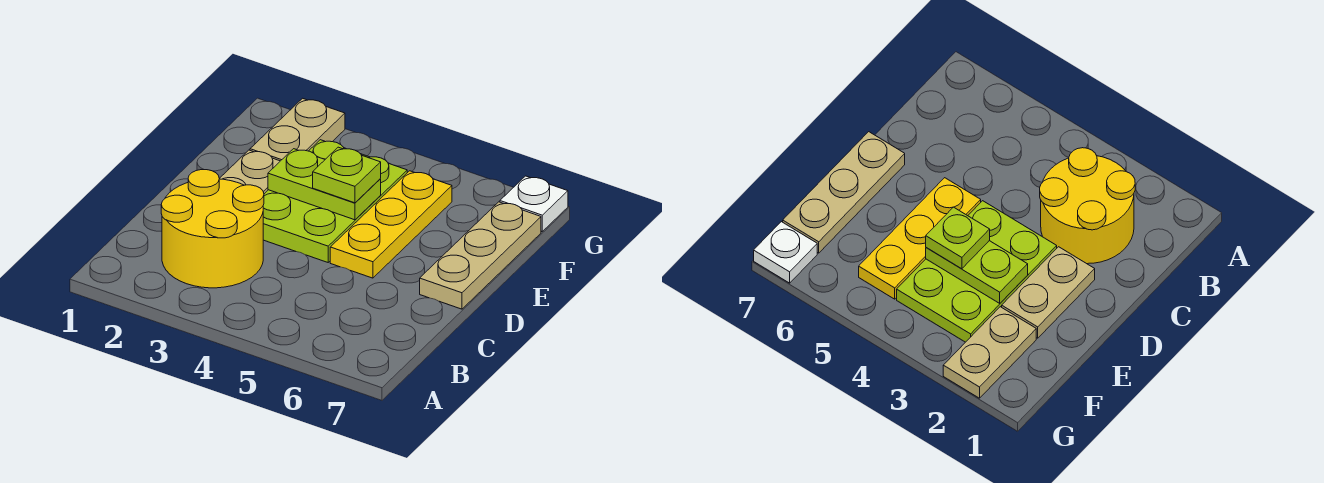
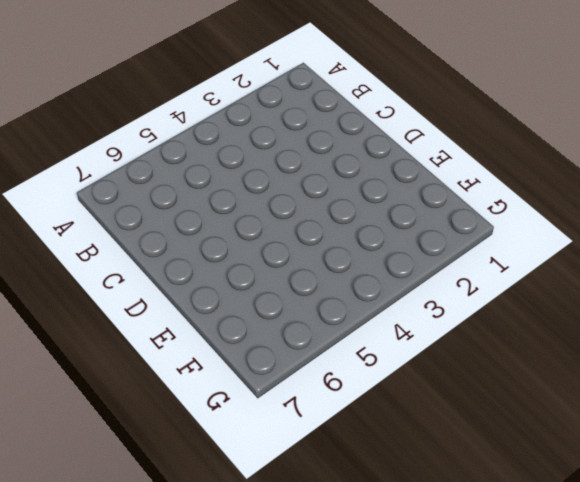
none -> yellow 2x2 round brick [161,170,264,288]
none -> tan 1x2 plate [219,150,280,194]

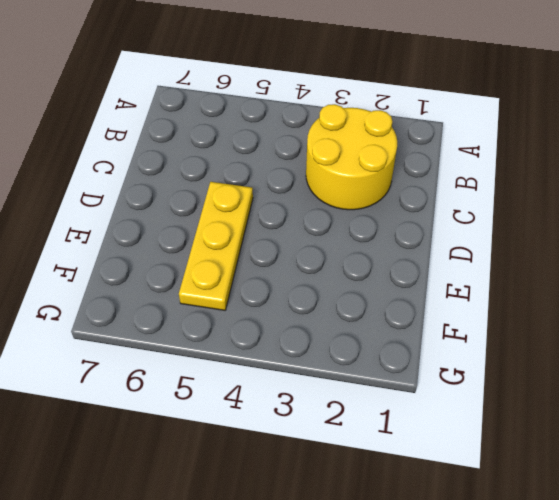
none -> tan 1x2 plate [219,150,280,194]
none -> lime 2x3 plate [263,140,407,262]

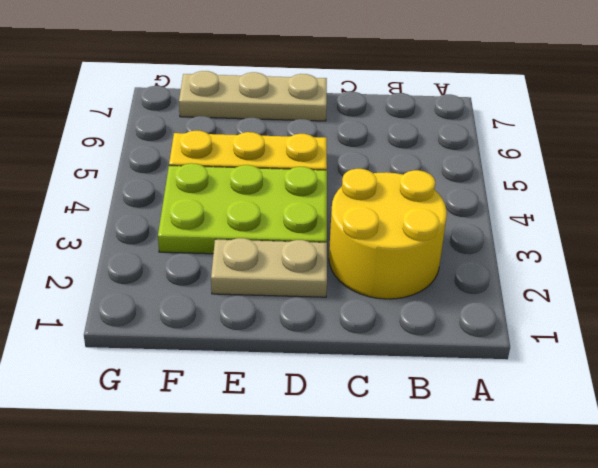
none -> tan 1x2 plate [250,98,345,161]
none -> white 1x1 plate [500,176,568,231]

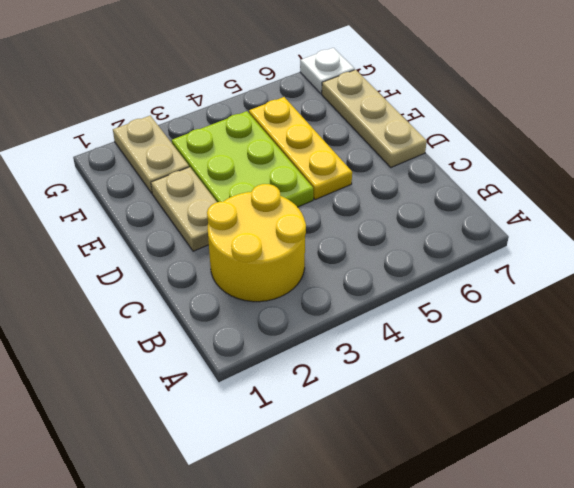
none -> lime 1x2 plate [268,149,381,220]
none -> lime 1x1 plate [313,147,381,203]

